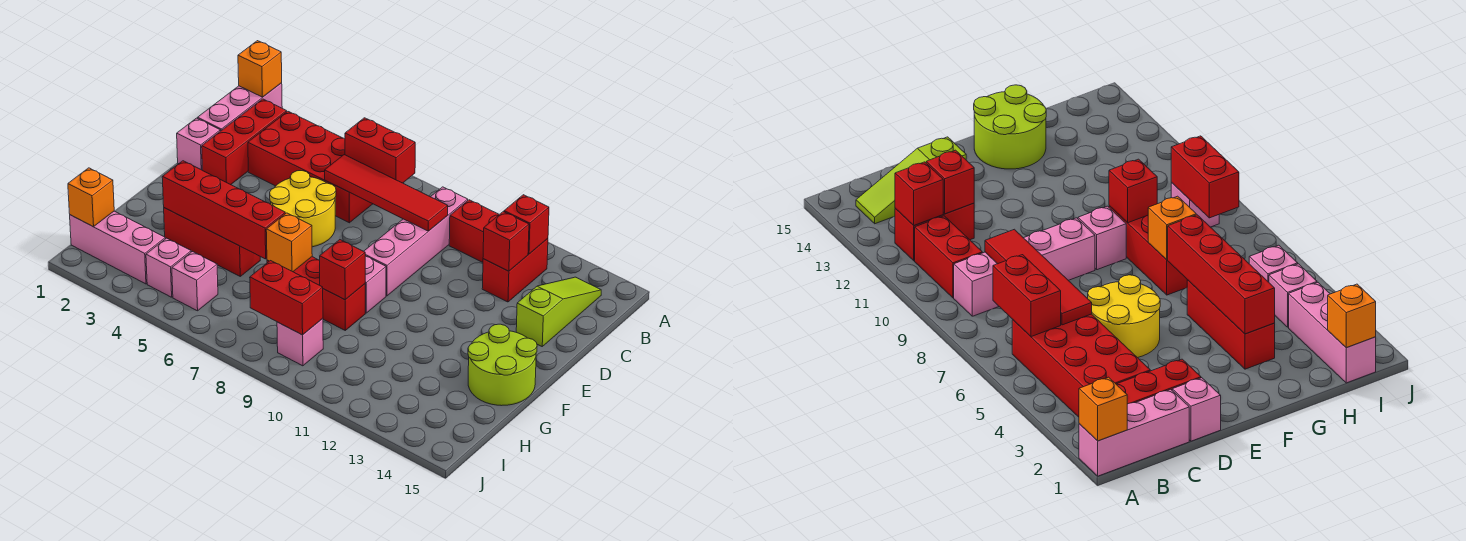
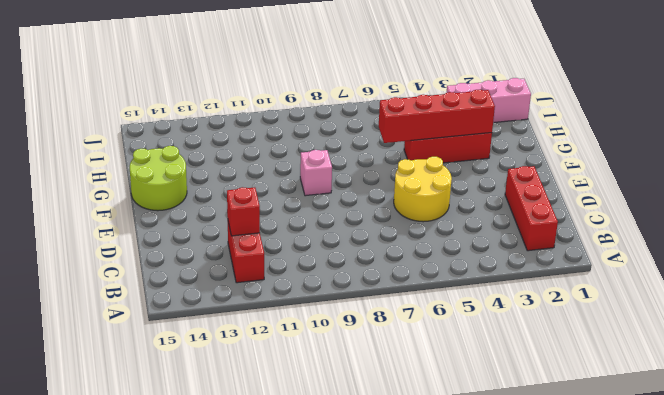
none -> pink 1x3 brick [198,83,282,131]
none -> red 2x4 brick [248,112,372,223]
none -> pink 1x4 brick [364,187,468,296]

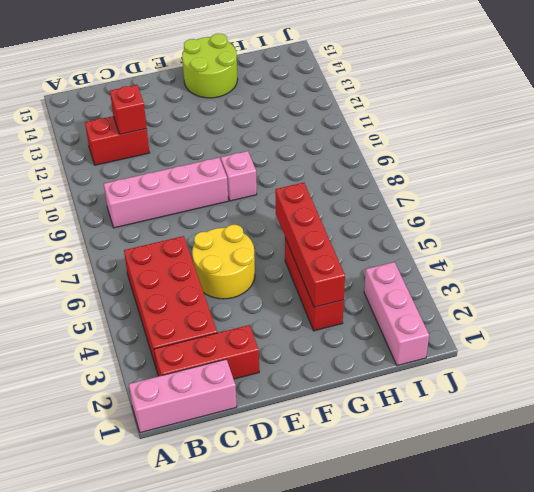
none -> red 1x2 brick [449,200,499,262]
none -> lime 1x3 slope [516,277,601,346]
none -> pink 1x1 brick [177,118,220,170]

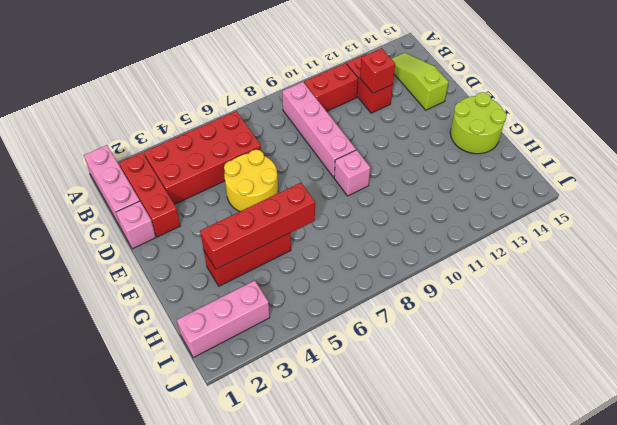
none -> red 1x3 brick [267,257,365,330]
none -> pink 1x1 brick [146,238,191,297]
none -> pink 1x1 brick [172,252,218,311]

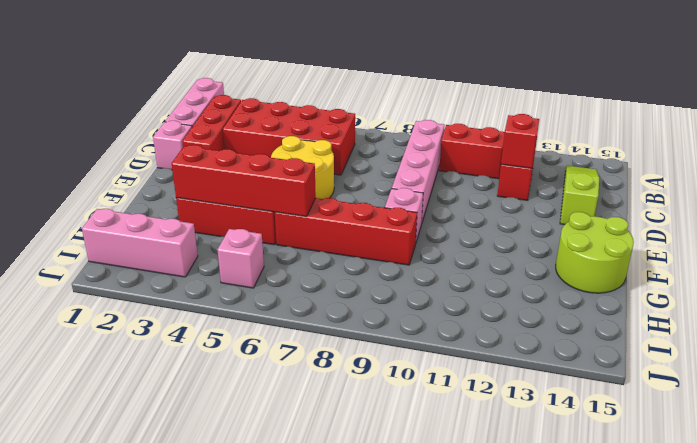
red 1x4 brick [275,198,417,265] -> red 1x3 brick [267,257,365,330]
none -> pink 1x1 brick [146,238,191,297]
none -> pink 1x1 brick [277,319,323,366]
none -> orange 1x1 brick [238,41,282,97]

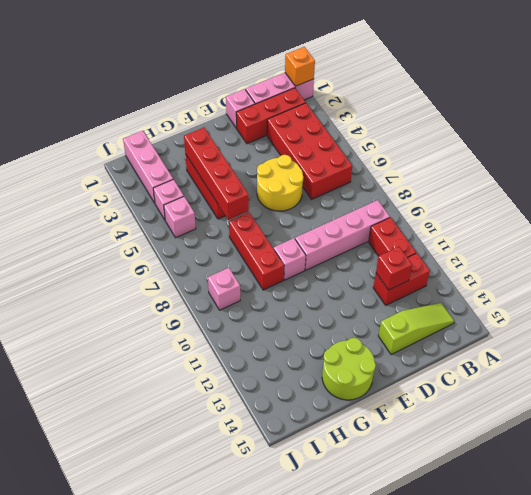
none -> red 1x2 brick [345,118,415,183]
none -> red 1x1 brick [504,195,549,254]
none -> red 1x4 tile [325,155,448,231]

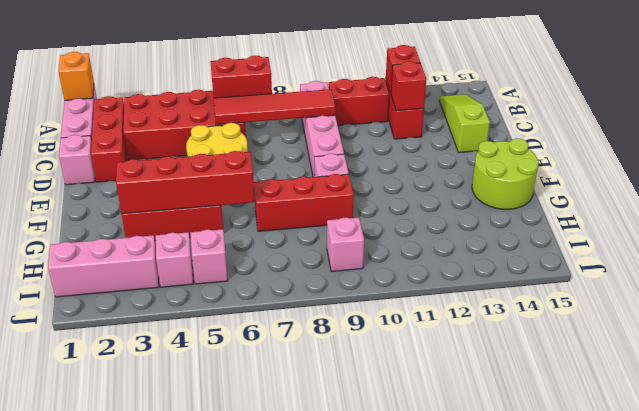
none -> orange 1x1 brick [266,213,312,272]
none -> red 1x1 brick [320,240,365,300]
none -> orange 1x1 brick [68,168,114,227]

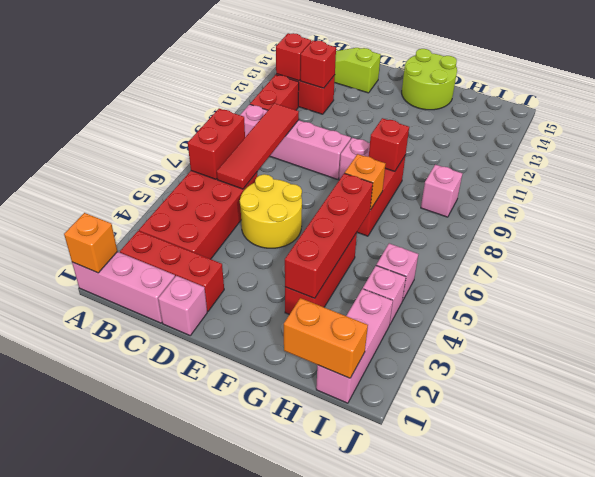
orange 1x2 brick [284,298,368,378] -> orange 1x1 brick [68,168,114,227]
none -> red 1x2 brick [250,261,323,335]

